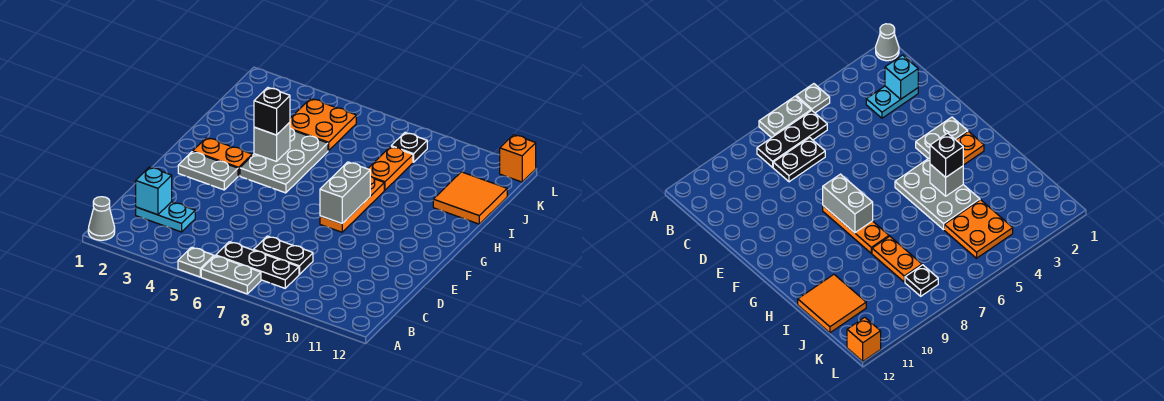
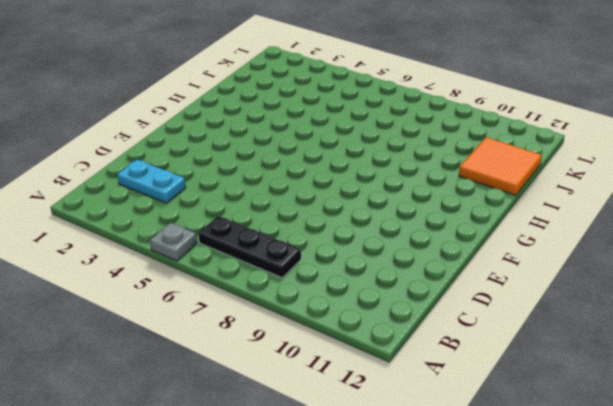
none -> grey 1x1 cone [88,197,115,240]
none -> grey 1x2 plate [201,256,261,294]
none -> black 1x2 plate [254,236,313,274]

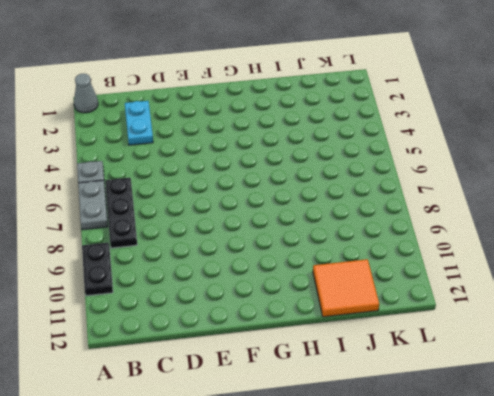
black 1x2 plate [82,243,113,296] -> black 1x2 plate moved to [254,236,313,274]
none -> grey 1x2 plate [178,152,238,190]
none -> orange 1x3 plate [320,176,384,232]
none -> orange 1x2 plate [193,138,252,176]

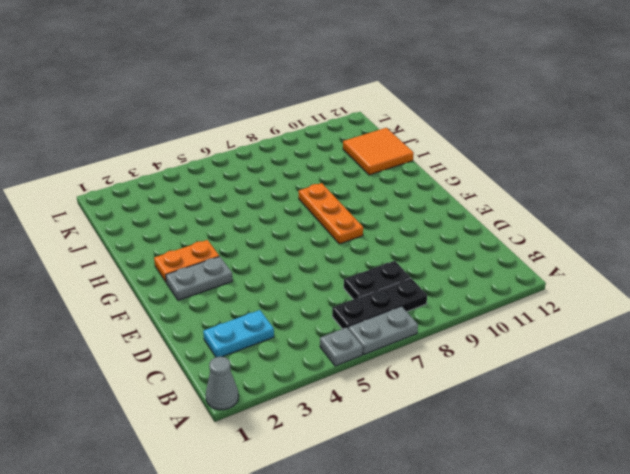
none -> grey 2x3 plate [240,128,328,193]
none -> orange 1x2 plate [368,146,413,190]
none -> orange 2x2 plate [290,99,356,151]

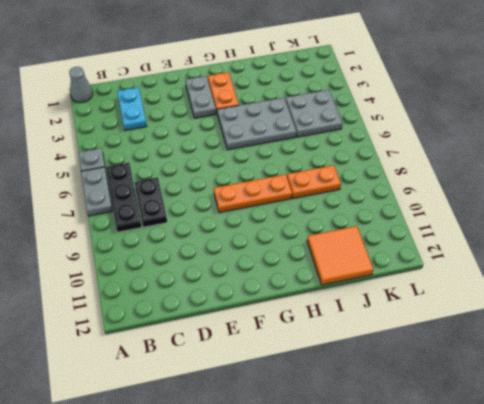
grey 2x2 plate [285,90,343,137] -> orange 2x2 plate [290,99,356,151]
none -> black 1x1 plate [391,133,427,162]
none -> orange 1x1 brick [500,135,536,182]
none -> cyan 1x1 brick [136,167,172,215]

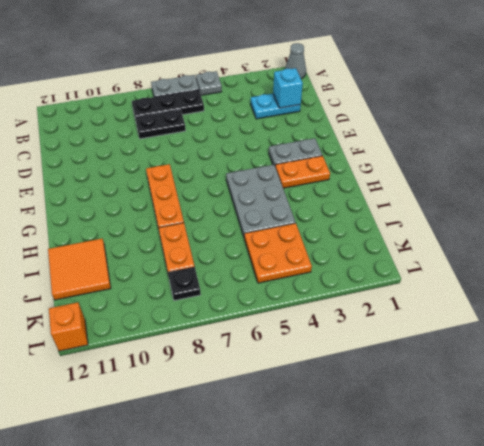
none -> grey 1x2 brick [320,162,370,223]
none -> grey 1x1 brick [254,122,290,162]
none -> black 1x1 brick [254,88,290,135]

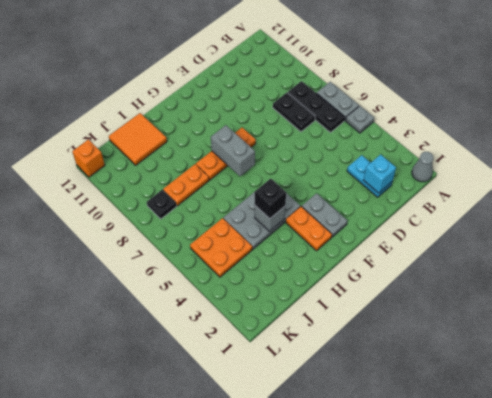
grey 1x2 brick [211,125,255,176] -> grey 1x2 brick turned to [320,162,370,223]

